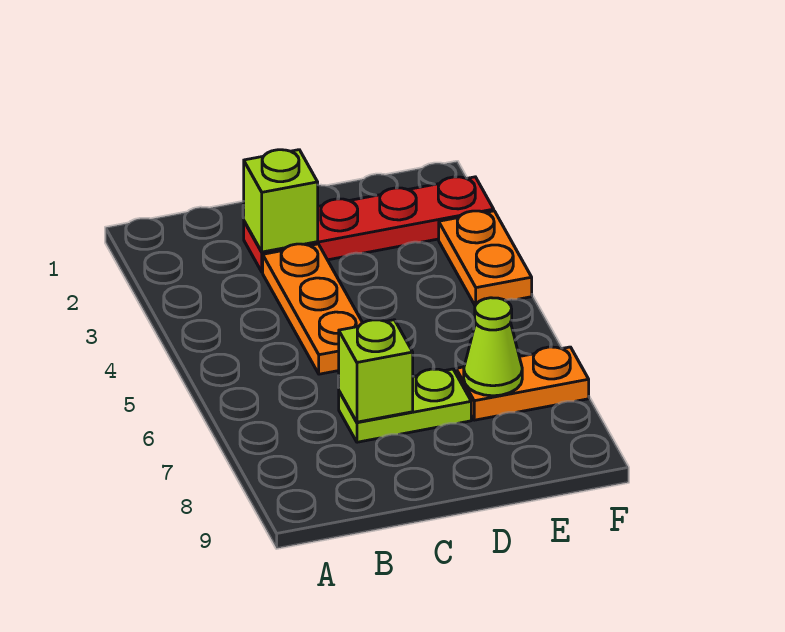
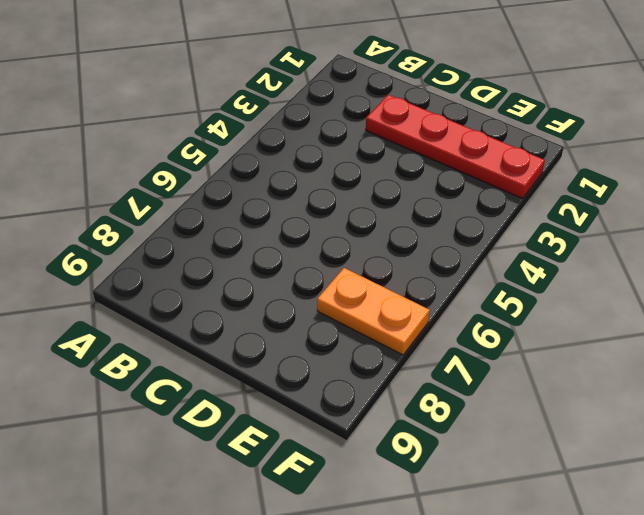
none -> orange 1x3 plate [263,244,362,374]
none -> lime 1x2 plate [339,369,471,442]

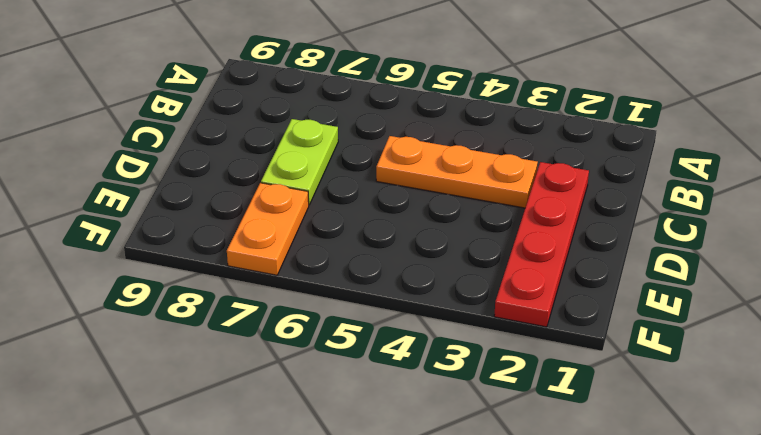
none -> orange 1x2 plate [439,211,532,306]
none -> lime 1x1 brick [244,150,318,252]

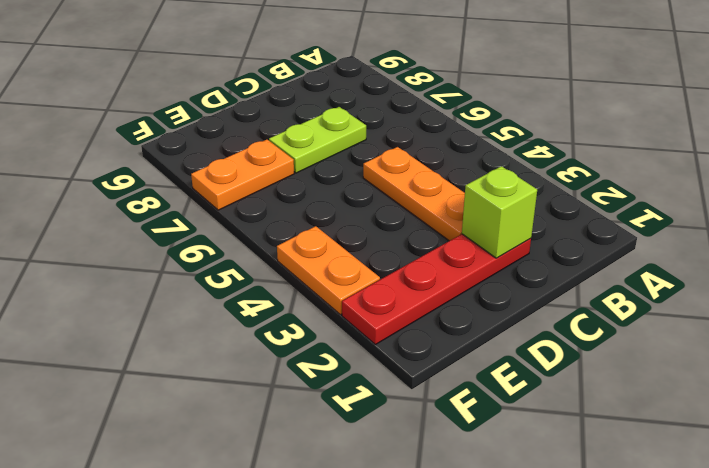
none -> lime 1x1 brick [338,320,413,422]
none -> lime 1x1 cone [464,298,522,396]

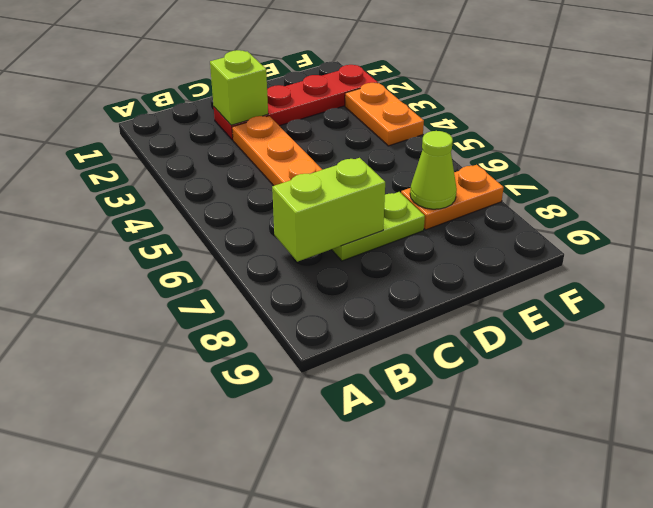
lime 1x2 brick [272,158,385,262] -> lime 1x1 brick [338,320,413,422]

